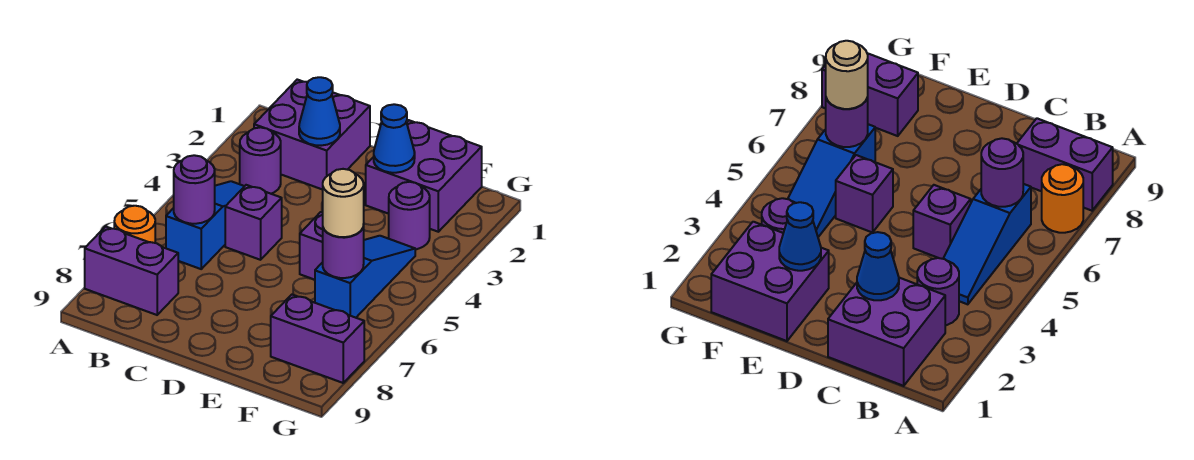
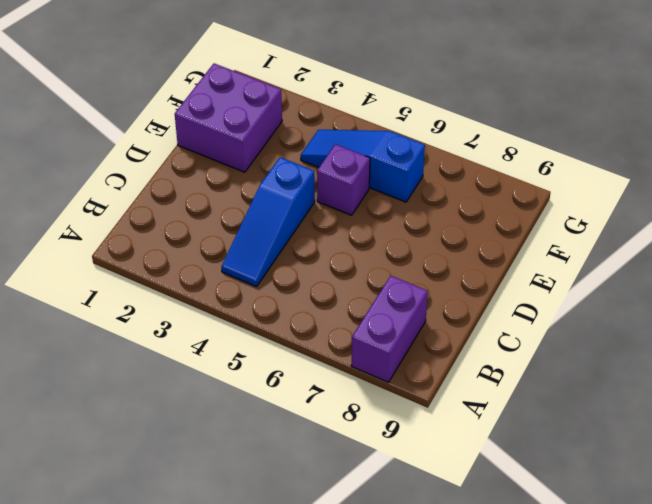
blue 1x3 slope [222,157,315,287] -> blue 1x3 slope turned to [166,181,244,269]
none -> orange 1x1 round brick [114,206,155,243]
none -> purple 2x2 brick [254,80,370,190]
none -> purple 1x1 round brick [240,127,281,194]

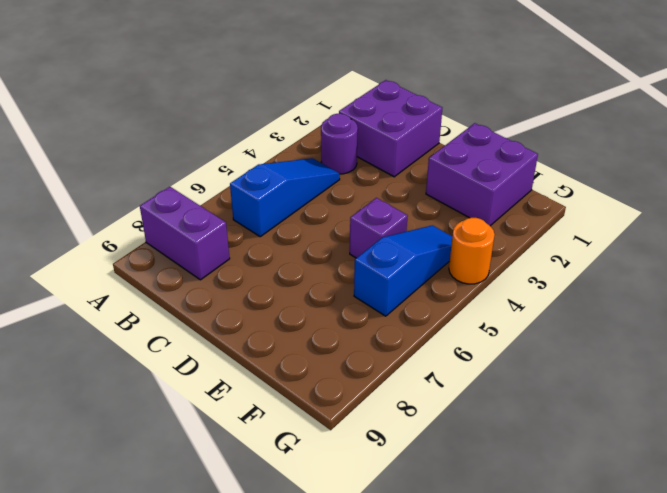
orange 1x1 round brick [449,218,495,284] -> orange 1x1 round brick moved to [114,206,155,243]
none -> purple 1x1 brick [225,185,282,260]
none -> purple 1x1 round brick [389,182,430,249]
none -> purple 1x2 brick [271,295,364,383]

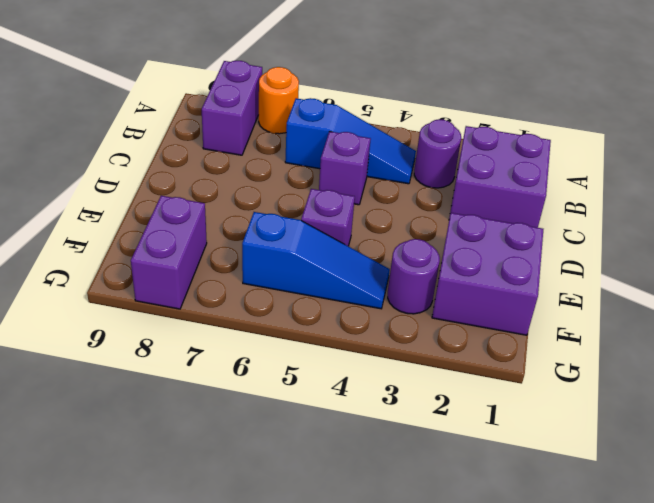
none -> purple 1x1 round brick [174,155,215,224]
none -> blue 1x1 cone [299,77,340,146]
none -> blue 1x1 cone [374,104,415,173]

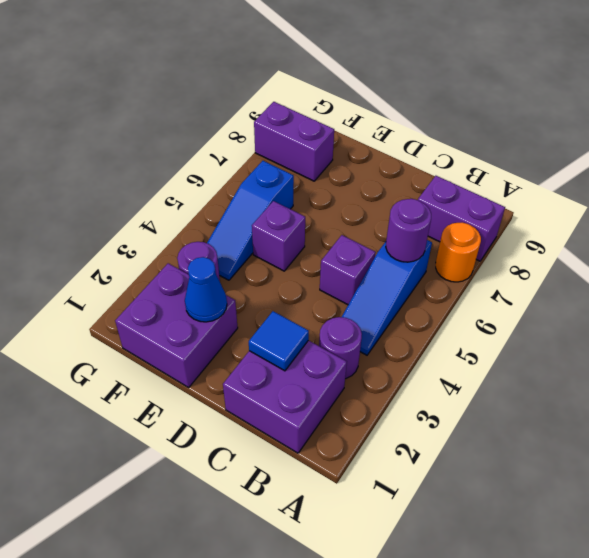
blue 1x1 tile [249,311,309,371] -> blue 1x1 cone [299,77,340,146]
none -> purple 1x1 round brick [323,225,364,278]
none -> tan 1x1 round brick [323,169,364,237]

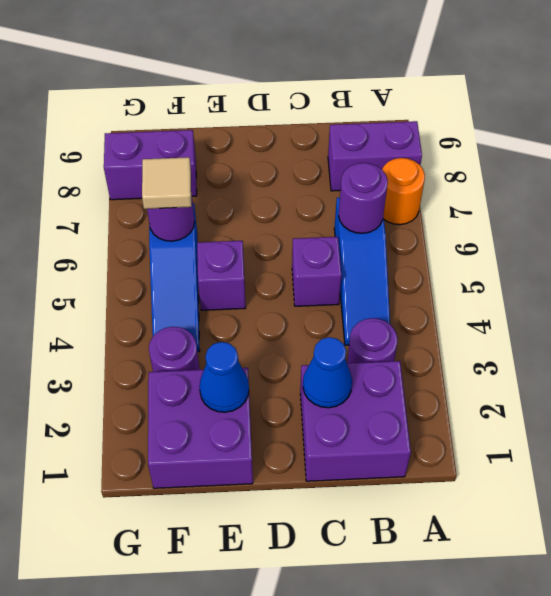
tan 1x1 tile [142,157,191,209] -> tan 1x1 round brick [323,169,364,237]

